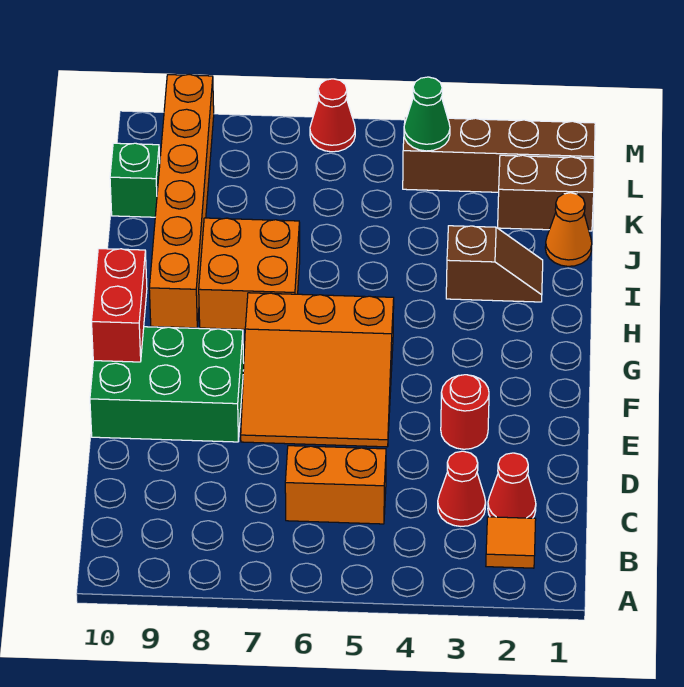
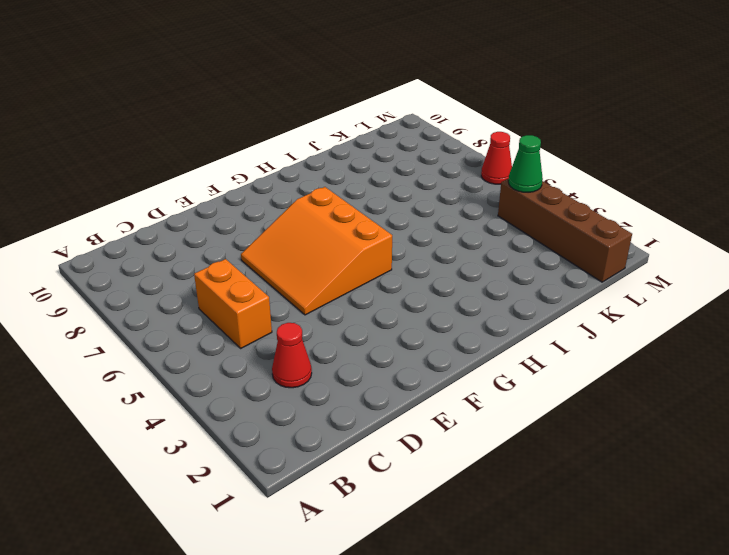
none -> orange 1x1 tile [486,517,536,568]
none -> red 1x1 cone [488,453,536,518]
none -> red 1x1 round brick [441,375,489,449]

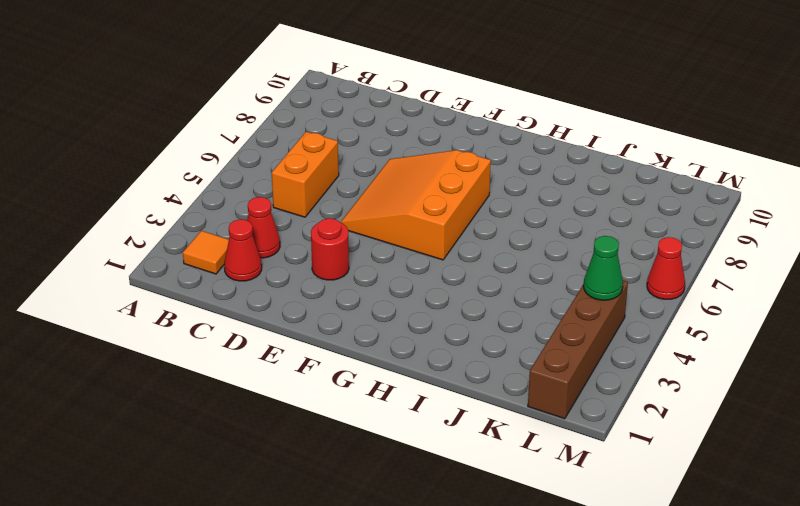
none -> green 2x3 brick [90,327,244,442]
none -> orange 2x2 brick [199,218,300,329]
none -> orange 1x6 brick [149,74,214,328]

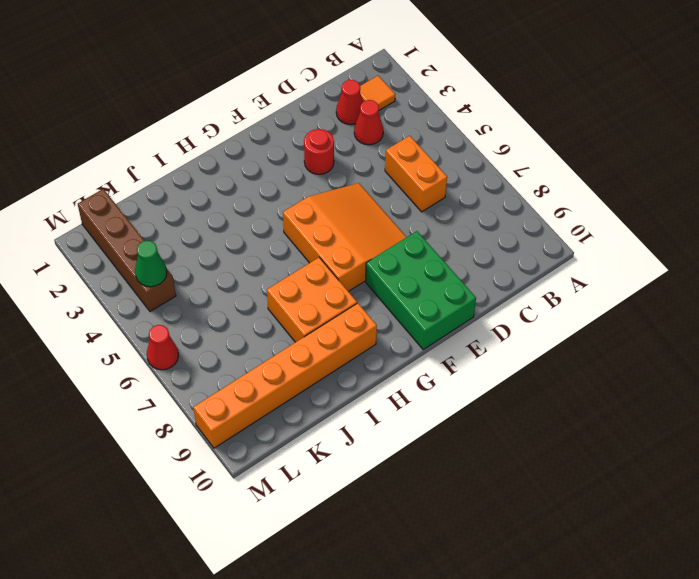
none -> brown 1x2 slope [446,226,543,302]
none -> orange 1x1 cone [545,193,592,266]
none -> brown 1x2 brick [498,155,594,231]

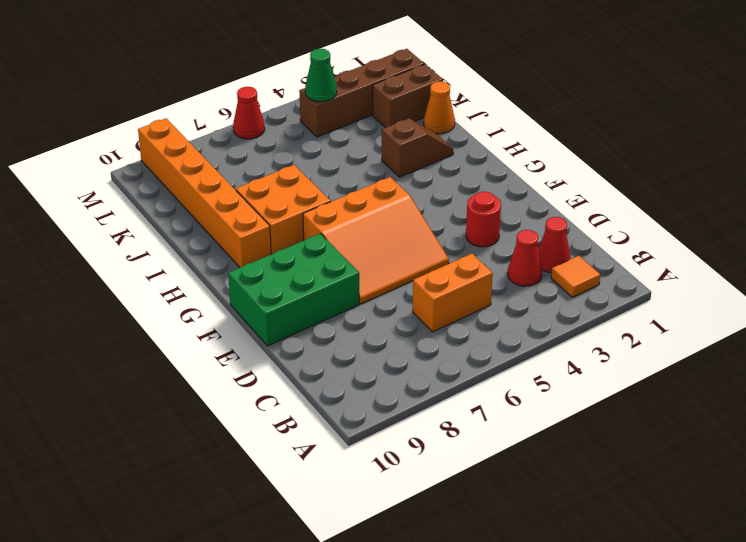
none -> green 1x1 brick [110,143,160,217]
none -> red 1x2 brick [92,249,147,362]

